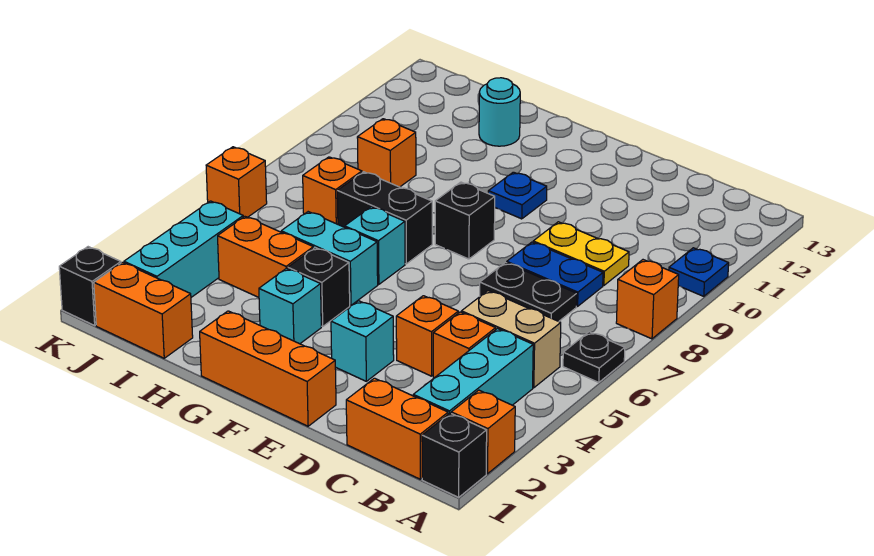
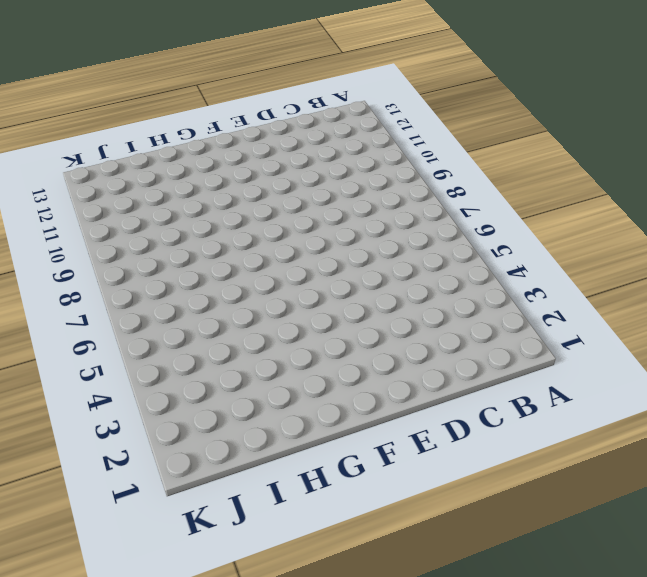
none -> black 1x1 brick [422,413,487,497]
none -> orange 1x1 brick [451,390,515,474]
none -> black 1x1 plate [563,332,625,383]
none -> orange 1x1 brick [616,260,679,339]

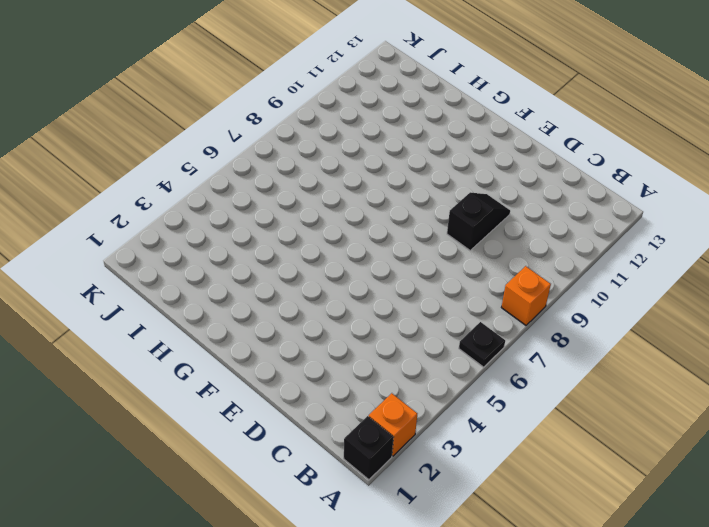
black 1x2 slope [447,193,510,250] -> yellow 1x2 plate [533,222,629,285]
none -> blue 1x1 plate [669,248,729,296]
none -> orange 1x2 brick [346,378,448,479]
none -> cyan 1x3 brick [413,329,533,414]
none -> tan 1x2 brick [461,291,561,388]

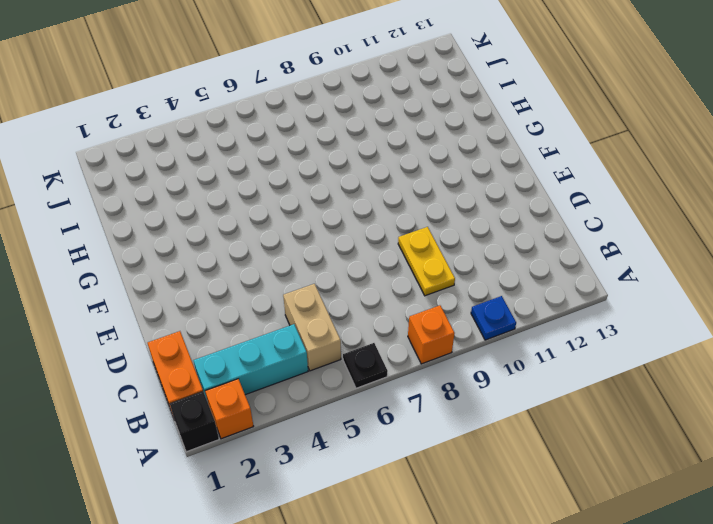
none -> orange 1x1 brick [433,312,496,378]
none -> black 1x2 plate [480,263,577,321]
none -> blue 1x2 plate [507,242,603,306]
none -> orange 1x1 brick [396,296,458,376]

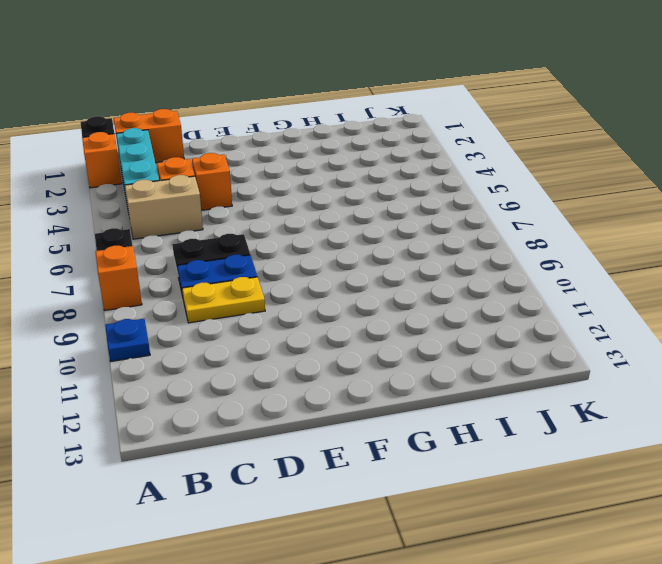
none -> orange 1x3 brick [200,311,336,426]
none -> cyan 1x1 brick [331,301,394,381]
none -> black 1x1 brick [435,182,495,259]
none -> blue 1x1 plate [488,172,547,219]

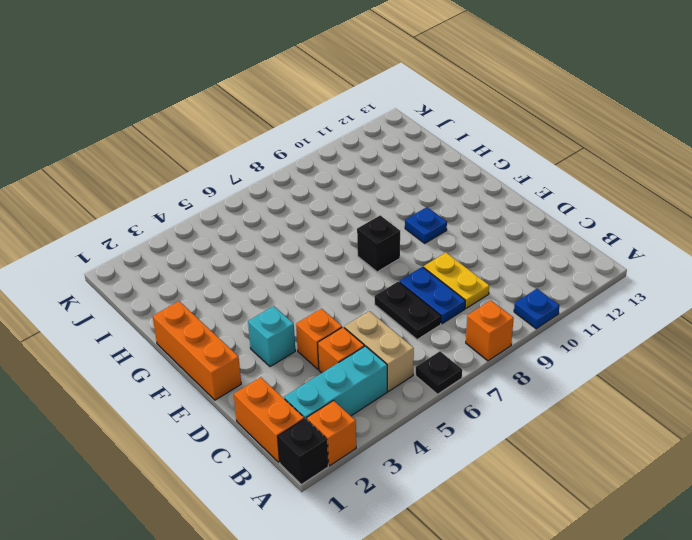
none -> cyan 1x1 brick [259,268,321,344]
none -> black 1x1 brick [288,248,350,326]
none -> cyan 1x2 brick [281,212,378,305]
none -> cyan 1x1 brick [345,207,405,284]

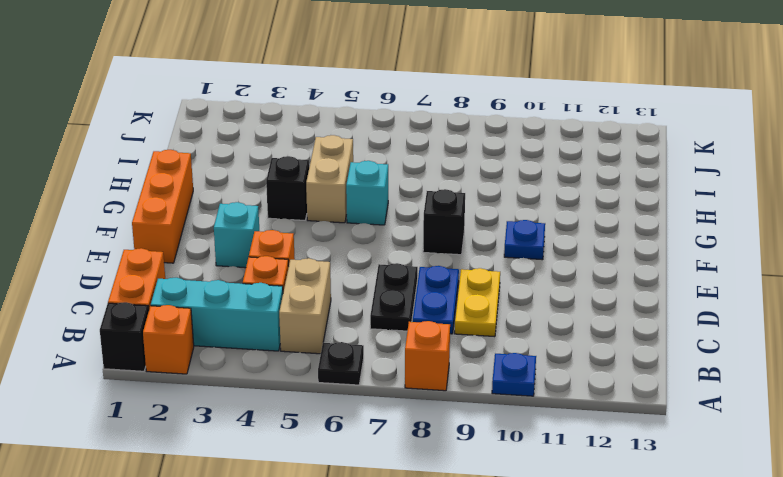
tan 1x2 brick [306,135,353,223] -> cyan 1x2 brick [281,212,378,305]
none -> cyan 1x1 brick [259,268,321,344]
none -> black 1x2 brick [337,172,432,264]
none -> orange 1x2 brick [218,217,313,297]
none -> cyan 1x1 round brick [479,78,520,146]

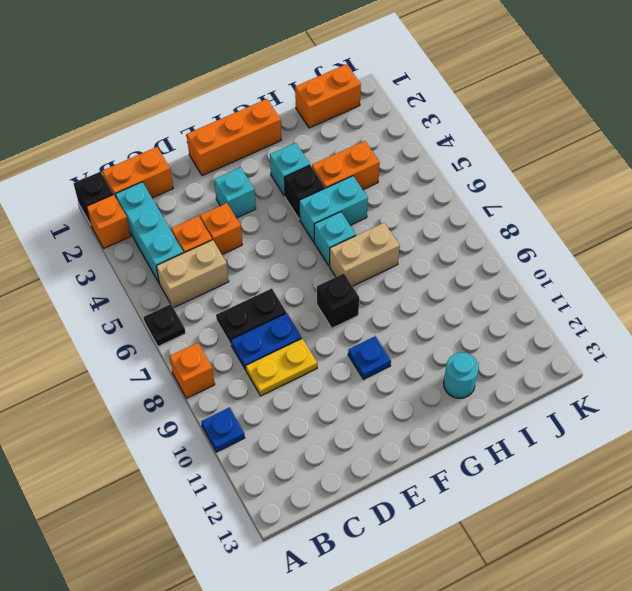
tan 1x2 brick [330,223,400,286] -> black 1x2 brick [337,172,432,264]
none -> orange 1x1 brick [303,157,362,224]
none -> orange 1x1 brick [357,119,416,187]
none -> cyan 1x3 brick [124,201,243,297]
none -> black 1x1 brick [59,247,121,325]

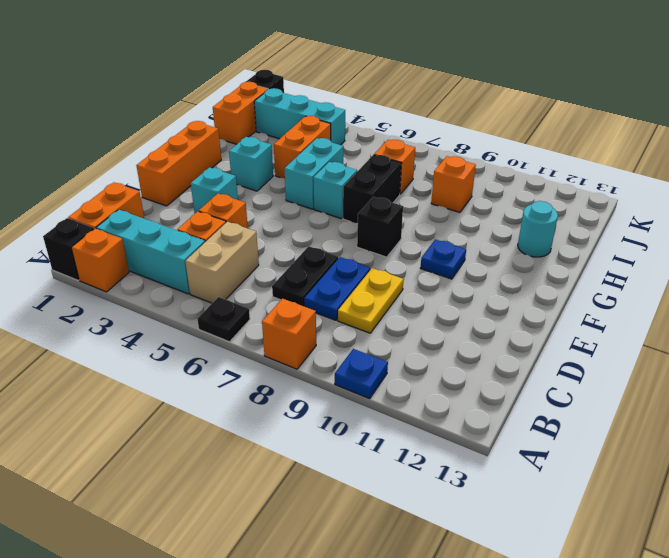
none -> black 1x1 brick [288,248,350,326]
none -> orange 1x1 brick [206,147,267,217]

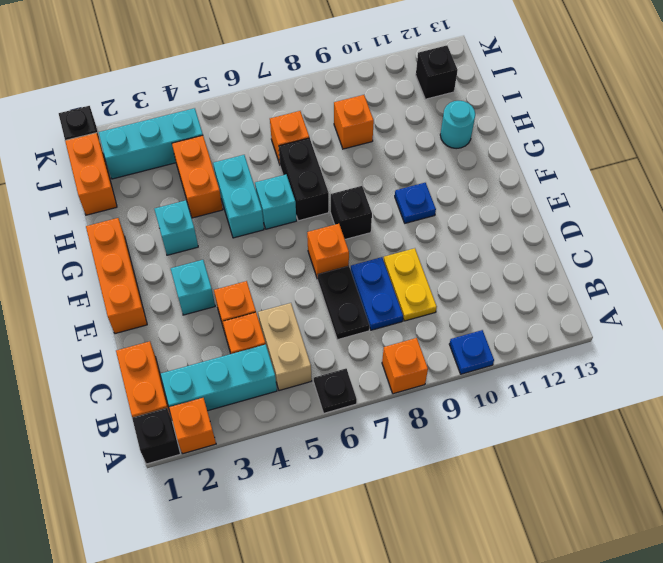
orange 1x1 brick [307,224,349,279] -> orange 1x1 brick moved to [206,147,267,217]
black 1x1 brick [416,45,458,99] -> black 1x1 brick moved to [288,248,350,326]

